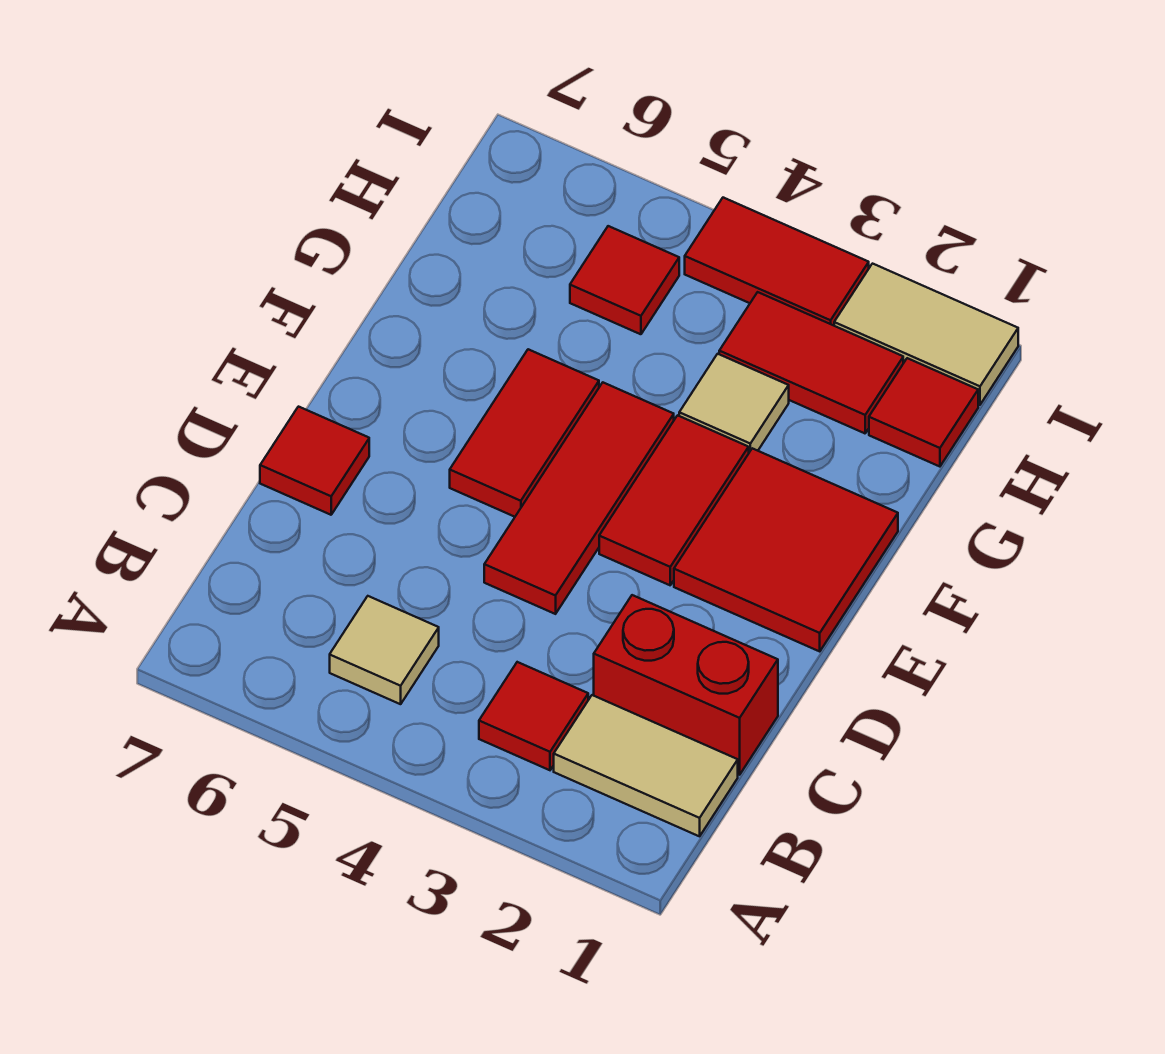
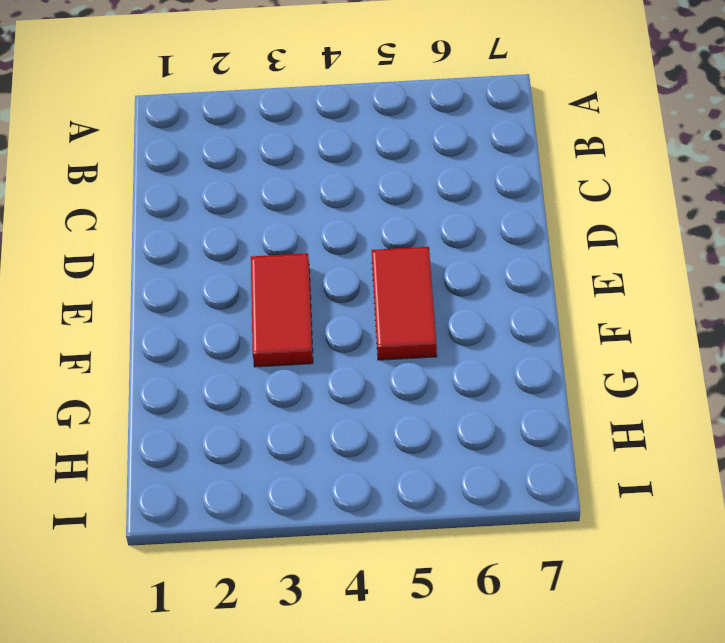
none -> tan 1x2 tile [554,695,738,836]
none -> red 1x1 tile [479,662,588,770]
none -> tan 1x1 tile [330,596,439,704]

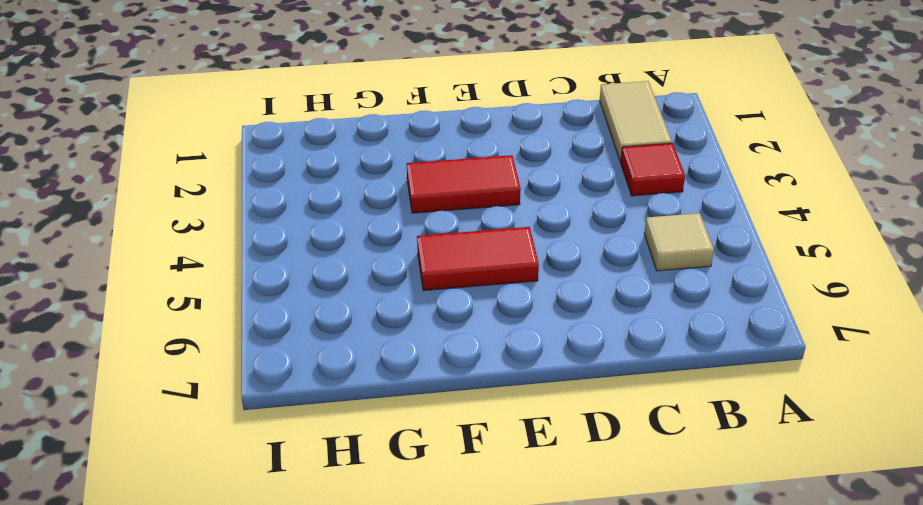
none -> red 1x2 brick [594,595,778,775]
none -> red 1x3 tile [484,383,674,614]
none -> red 1x1 tile [260,407,369,515]

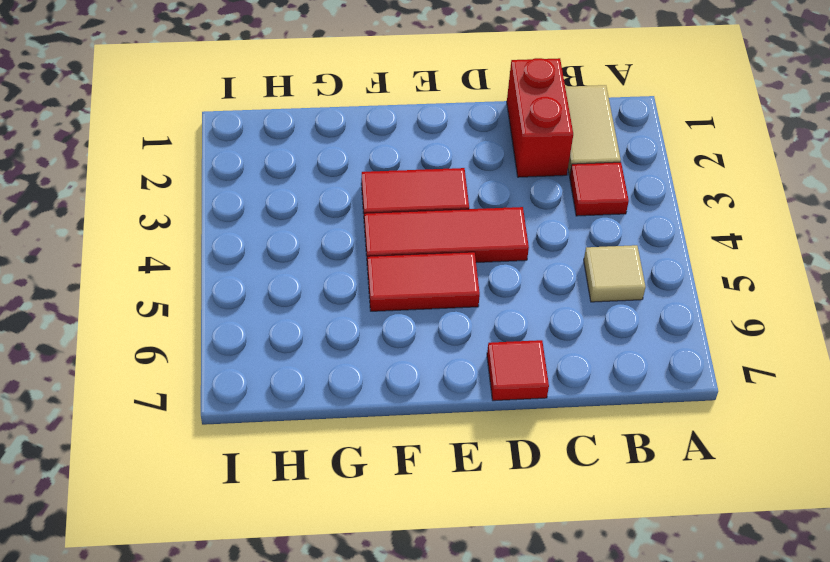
none -> red 2x2 tile [674,448,898,651]
none -> tan 1x1 tile [679,354,789,452]
none -> red 1x1 tile [869,358,978,467]

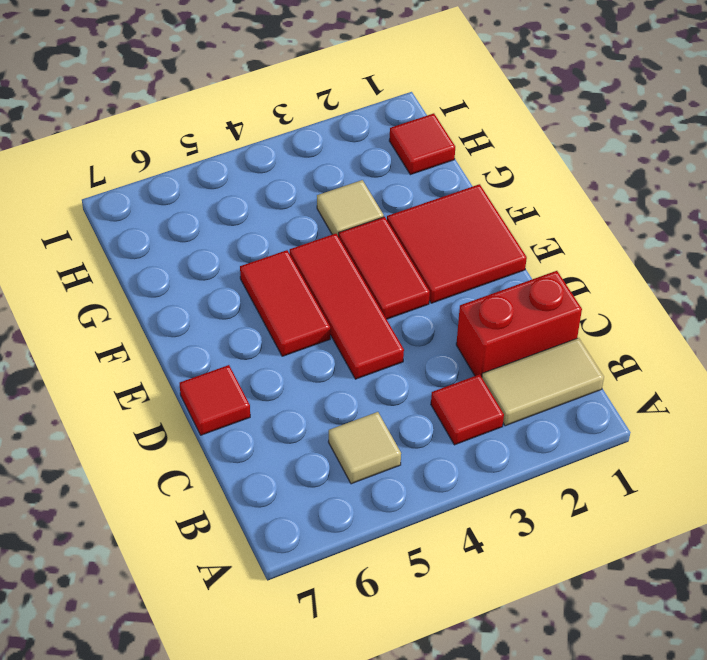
none -> red 1x2 tile [719,292,903,433]
none -> red 1x1 tile [570,226,679,334]
none -> tan 1x2 tile [834,264,1018,405]

